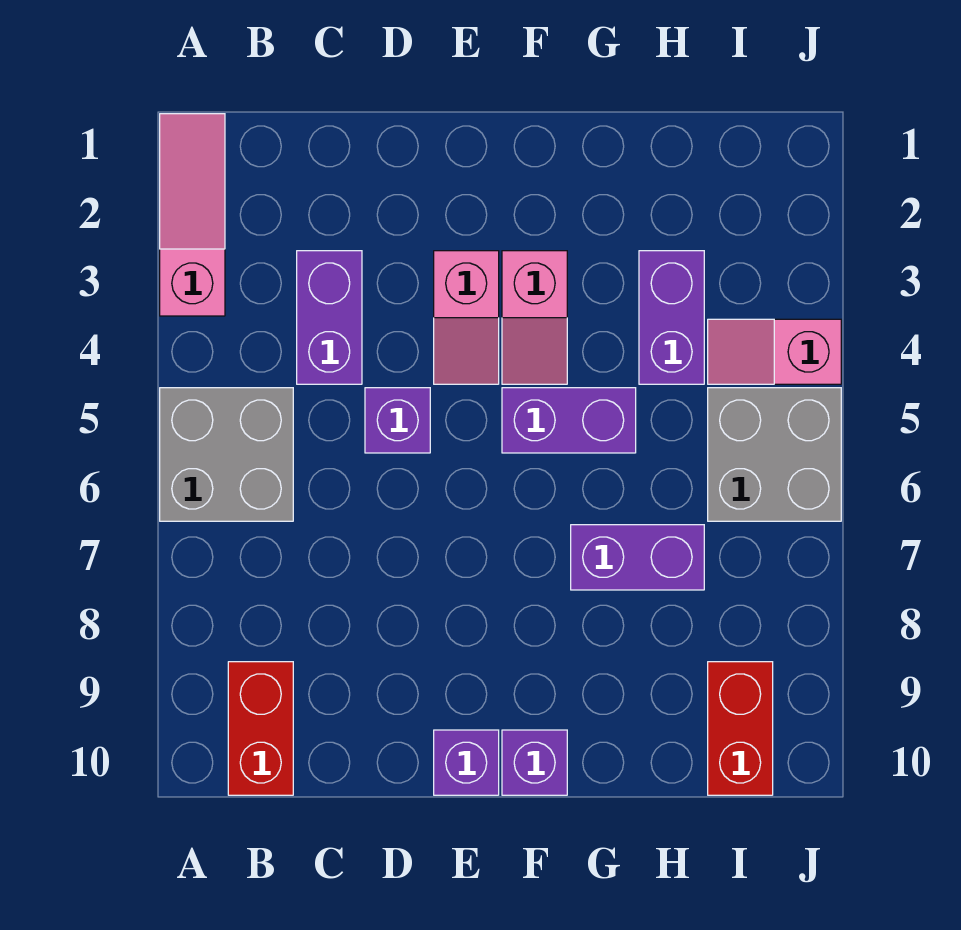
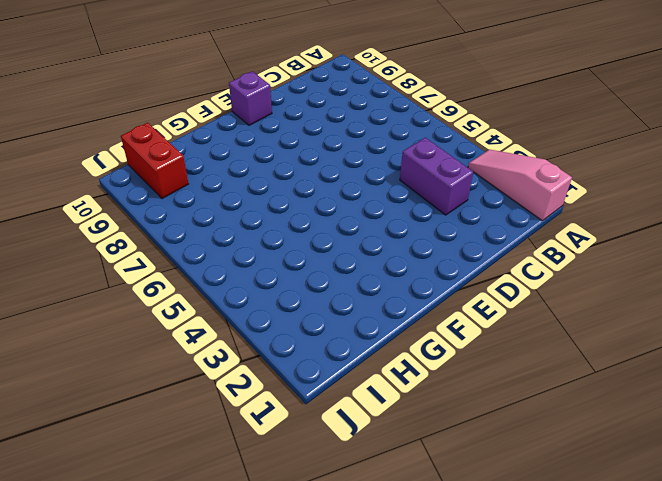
pink 1x3 slope [468,150,572,221] -> pink 1x3 slope turned to [160,114,225,316]
none -> grey 2x2 brick [160,388,293,521]
none -> red 1x2 brick [228,662,293,795]
none -> purple 1x1 brick [365,388,430,453]

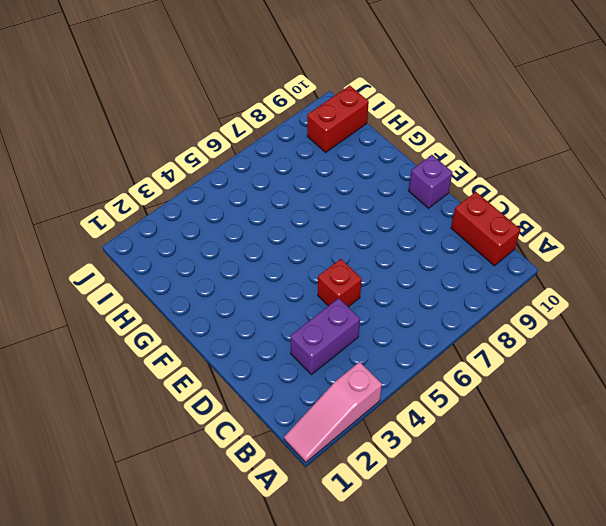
red 1x2 brick [451,192,520,266] -> red 1x2 brick turned to [228,662,293,795]
red 1x1 brick [318,259,362,307] -> purple 1x1 brick [365,388,430,453]
none -> grey 2x2 brick [160,388,293,521]
none -> pink 1x2 slope [434,251,499,384]
none -> pink 1x2 slope [502,251,567,384]

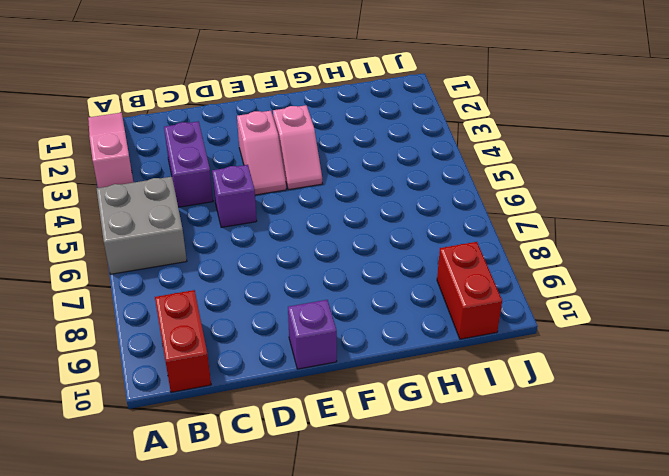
none -> purple 1x2 brick [502,388,636,453]
none -> purple 1x1 brick [502,730,567,795]
none -> purple 1x2 brick [571,525,704,590]

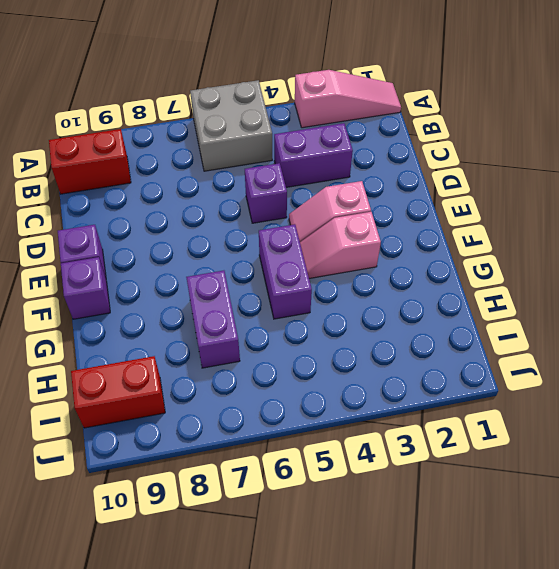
none -> purple 1x2 brick [639,251,704,384]
none -> pink 1x2 slope [708,319,841,384]
none -> grey 2x2 brick [708,388,841,521]

